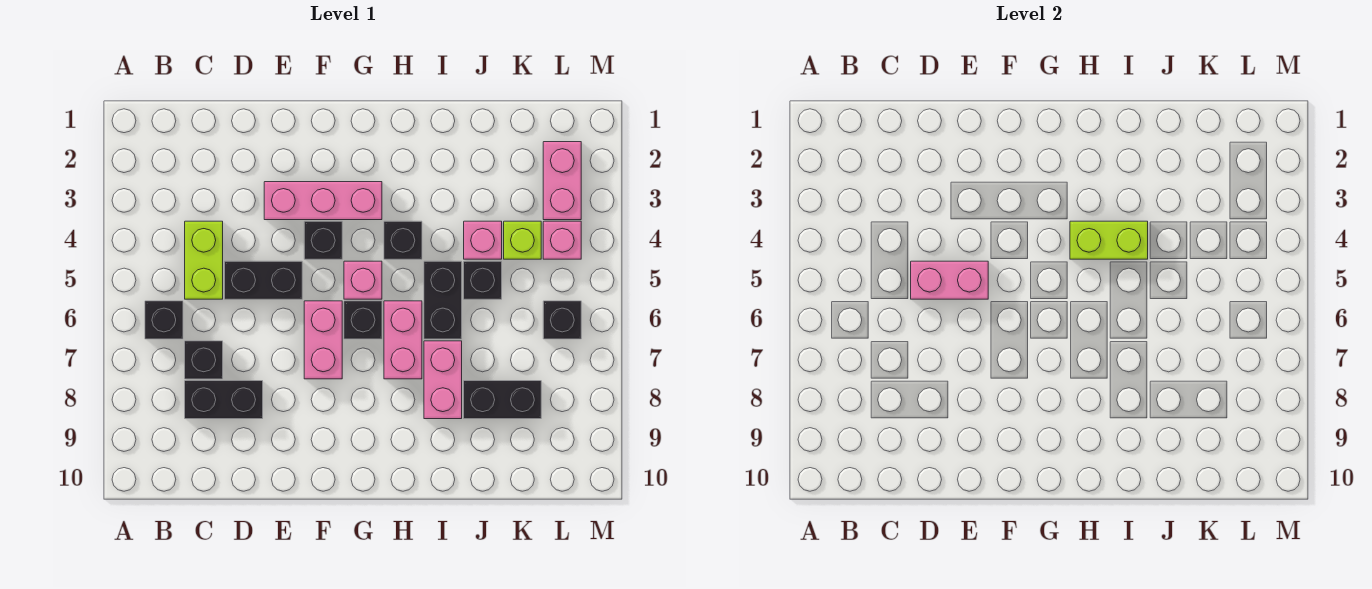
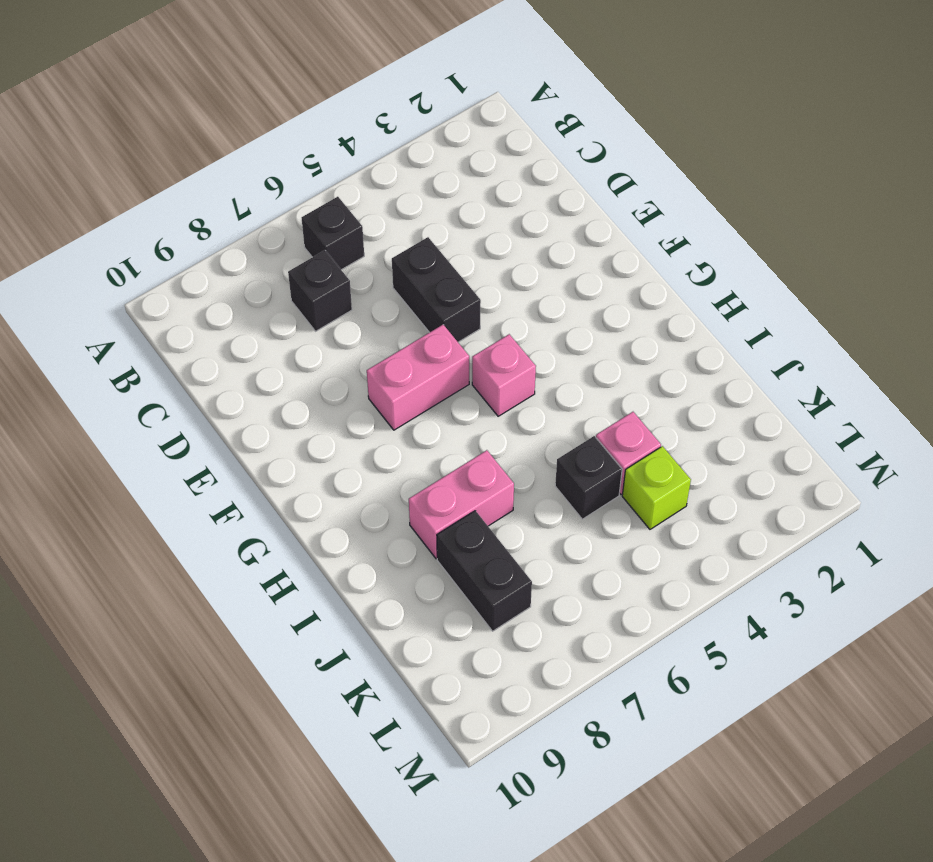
none -> lime 1x2 brick [185,221,223,299]
none -> black 1x2 brick [185,381,263,419]
none -> pink 1x3 brick [264,182,382,220]

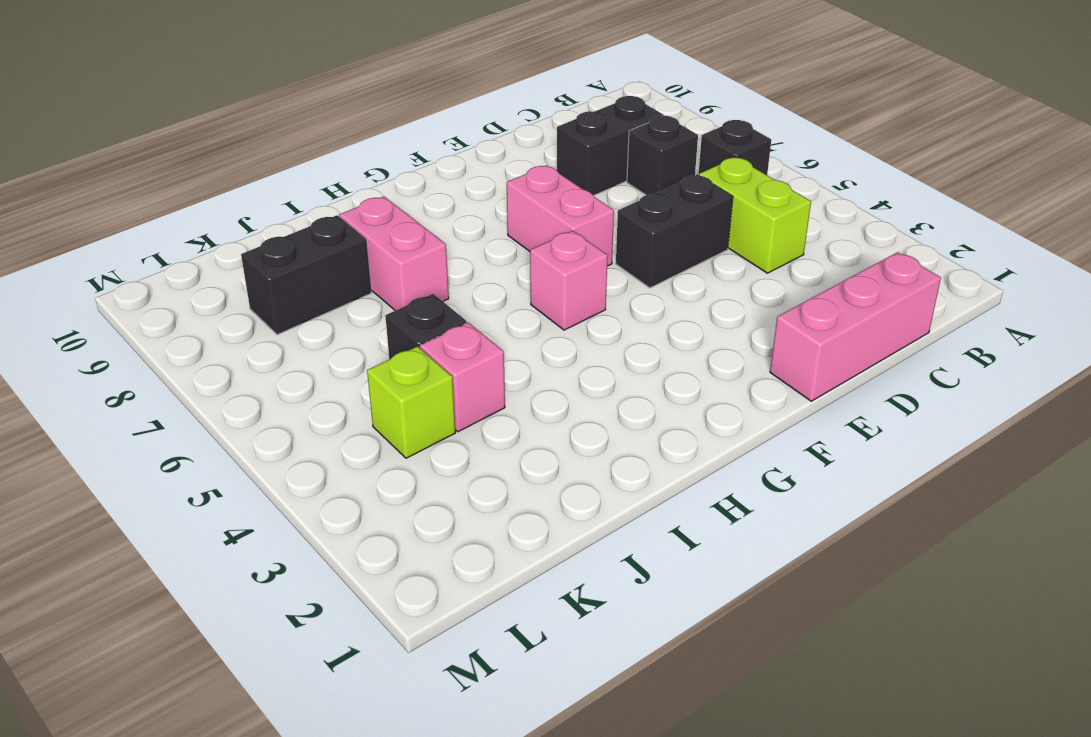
pink 1x3 brick [770,252,941,401] -> pink 1x3 brick moved to [264,182,382,220]
none -> black 1x1 brick [304,221,342,259]
none -> black 1x1 brick [344,301,382,339]
none -> black 1x1 brick [384,221,422,259]

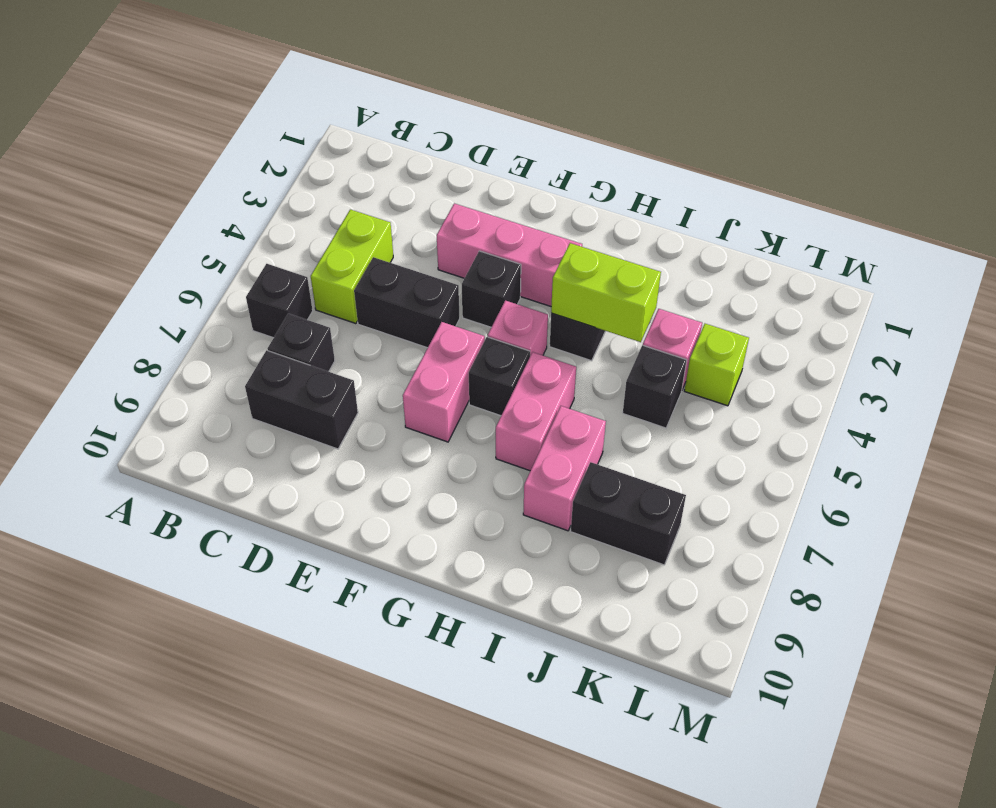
none -> black 1x2 brick [424,261,462,339]
none -> pink 1x2 brick [543,142,581,220]
none -> pink 1x1 brick [543,221,581,259]

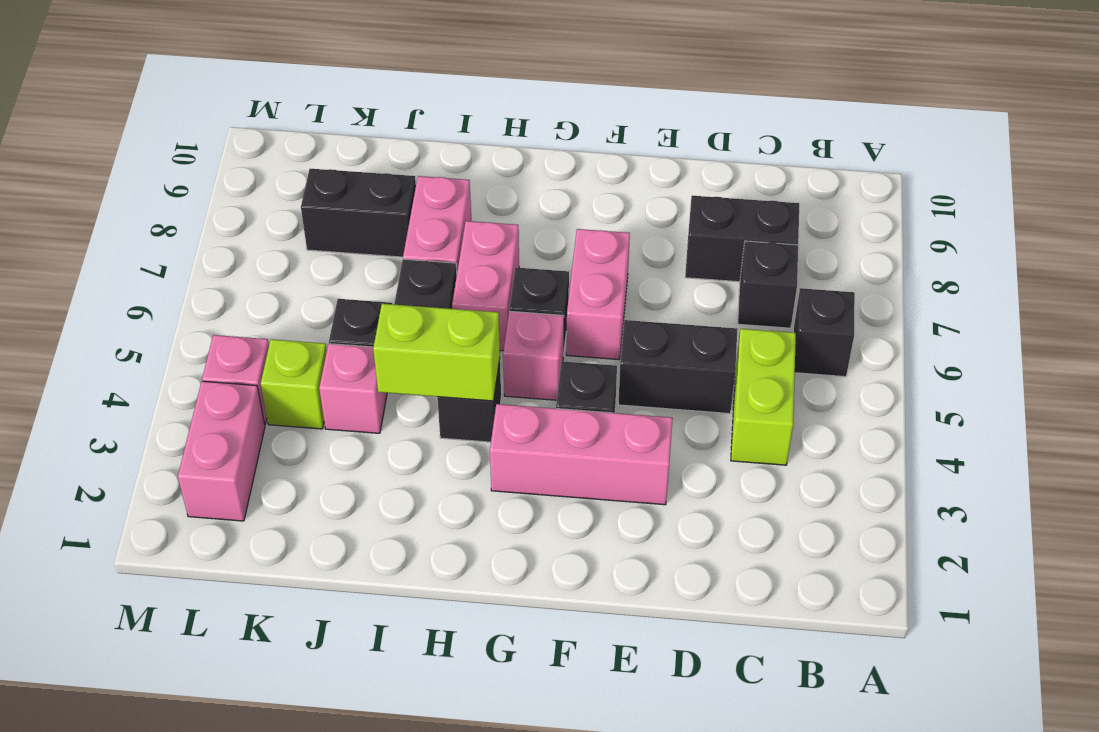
none -> black 1x1 brick [543,301,581,339]
none -> pink 1x2 brick [911,261,988,299]

